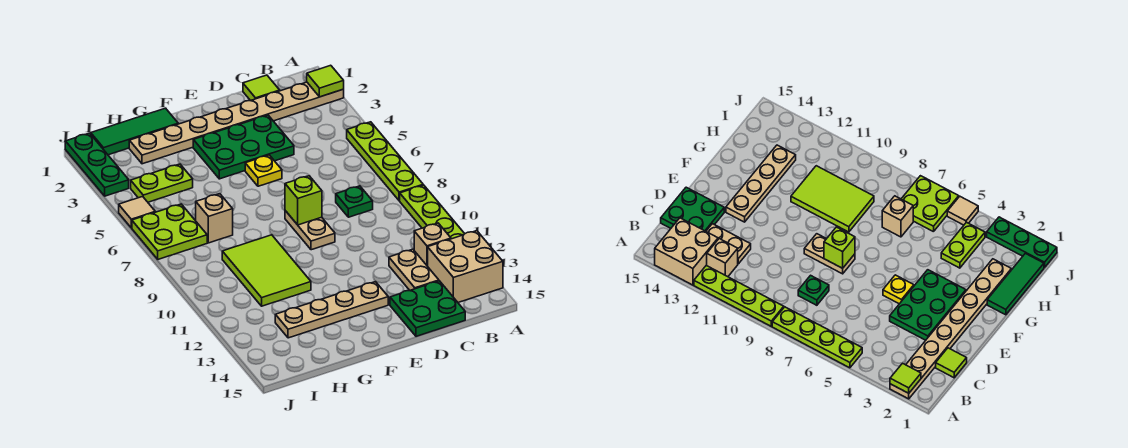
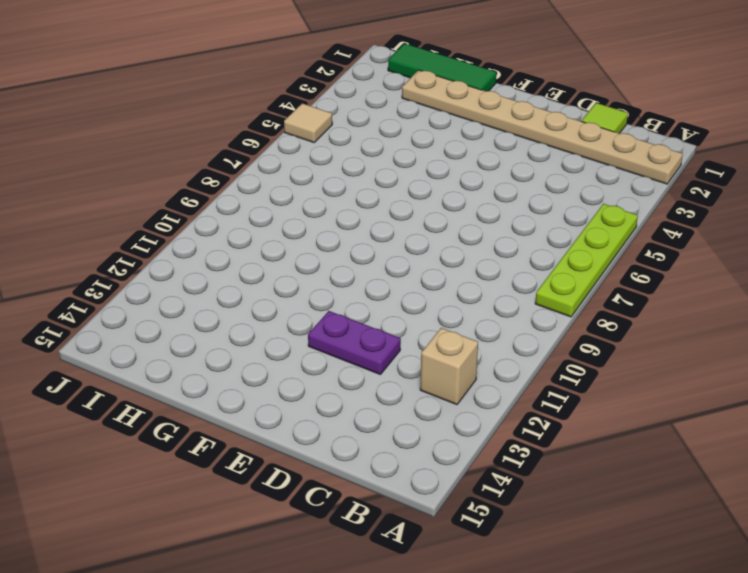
purple 1x2 plate [308,311,401,375] -> none
none -> lime 1x4 plate [400,185,464,239]
none -> tan 2x2 brick [428,231,503,302]
none -> green 1x1 plate [336,186,373,217]

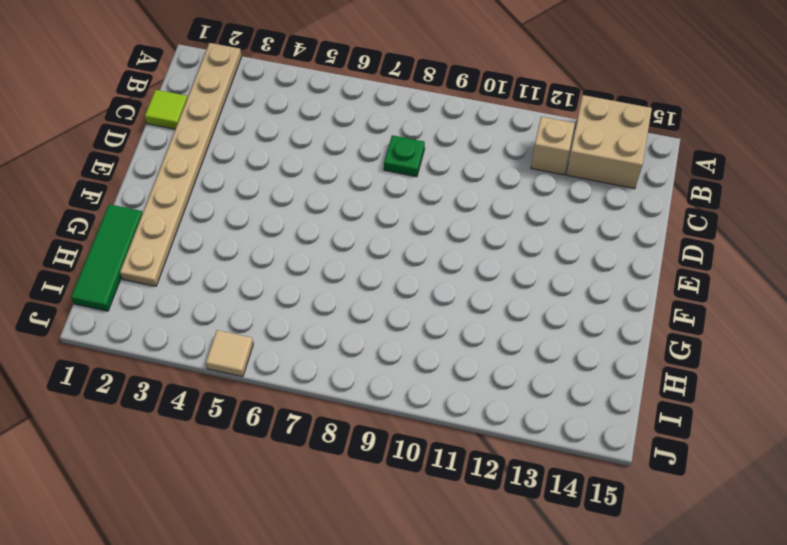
none -> lime 1x4 plate [347,122,423,201]
none -> lime 1x4 plate [400,185,464,239]
none -> tan 1x2 plate [389,249,439,290]

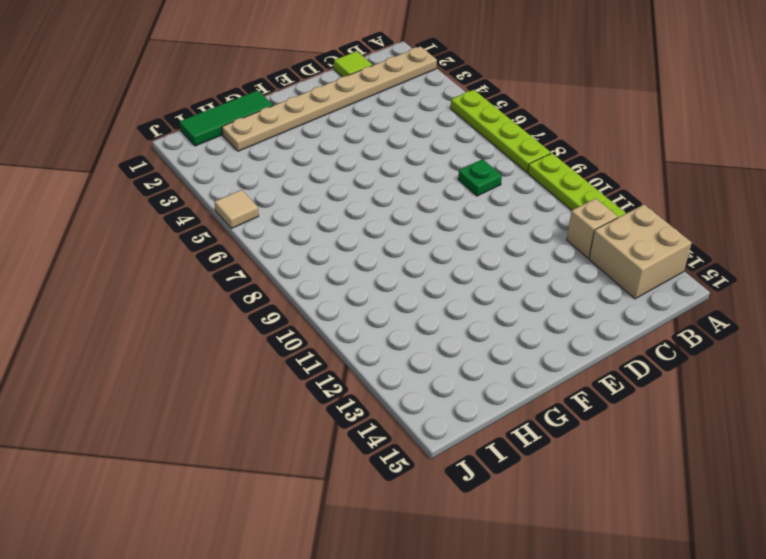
none -> tan 1x2 plate [389,249,439,290]
none -> green 2x2 plate [390,281,465,336]
none -> green 2x3 plate [193,115,294,179]

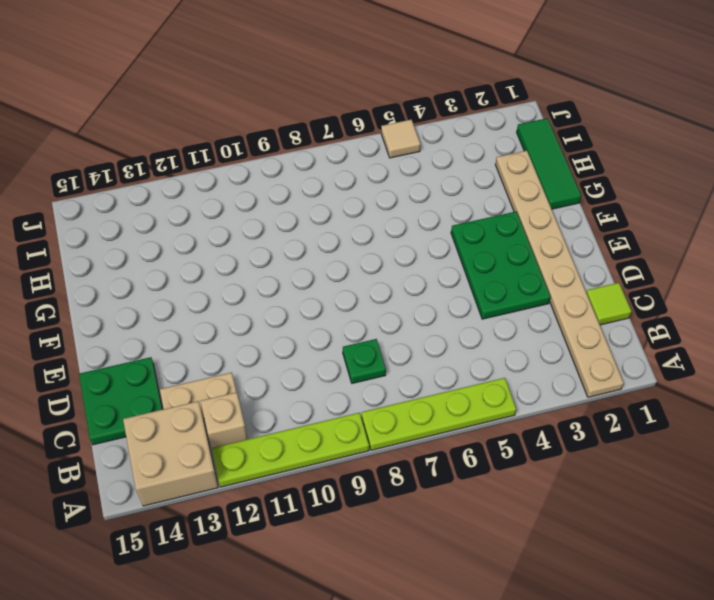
none -> yellow 1x1 plate [245,155,282,186]
none -> tan 1x2 plate [285,211,335,250]
none -> tan 1x4 plate [275,282,388,338]

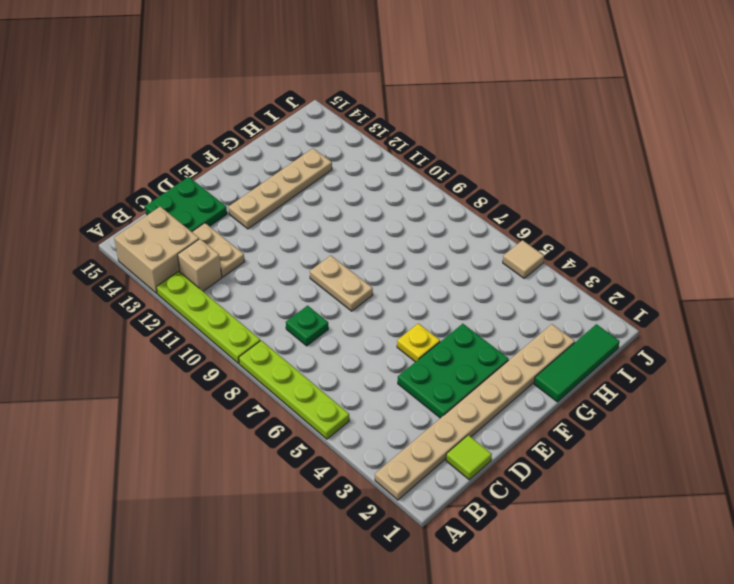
none -> lime 2x3 tile [222,235,311,306]
none -> lime 1x2 plate [131,164,193,202]
none -> tan 1x1 brick [196,194,233,243]

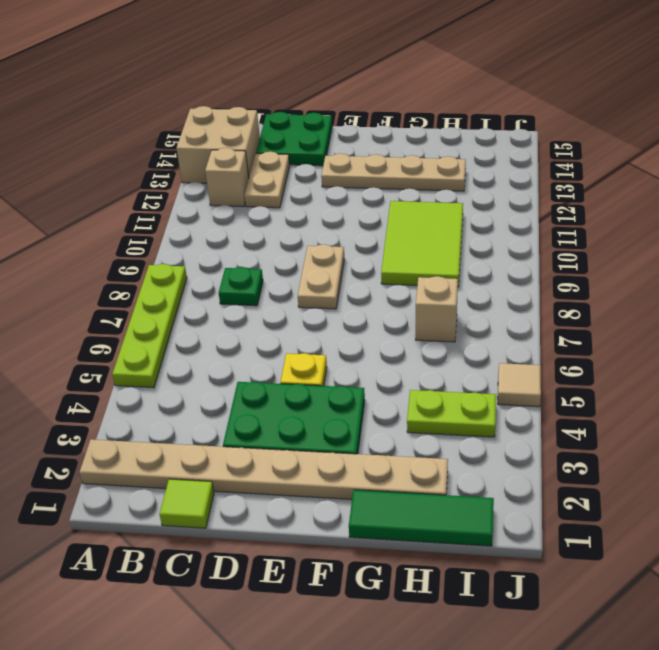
none -> lime 1x4 plate [400,185,464,239]
none -> lime 2x2 plate [132,204,207,259]
none -> green 1x3 plate [65,133,129,196]

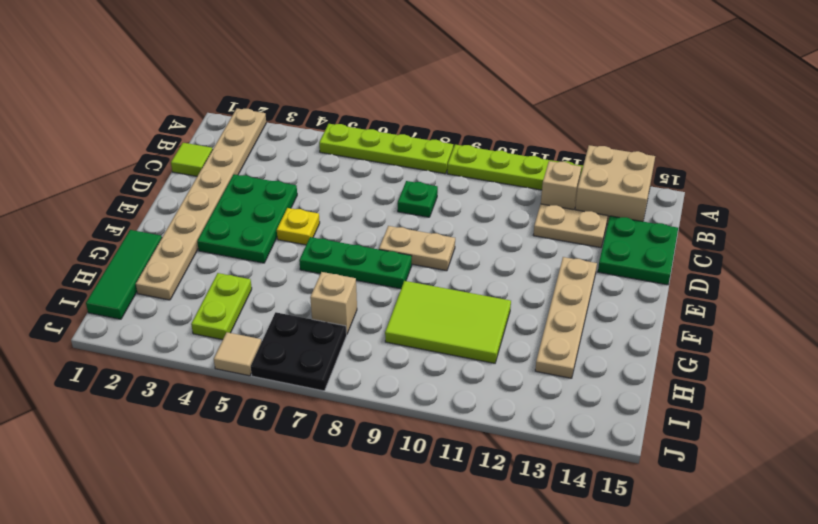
green 1x3 plate [299,237,412,289] -> green 1x3 plate moved to [65,133,129,196]
black 2x2 plate [251,312,347,391] -> lime 2x2 plate [132,204,207,259]
none -> lime 1x1 tile [307,65,344,97]
none -> lime 1x1 brick [285,176,322,225]

